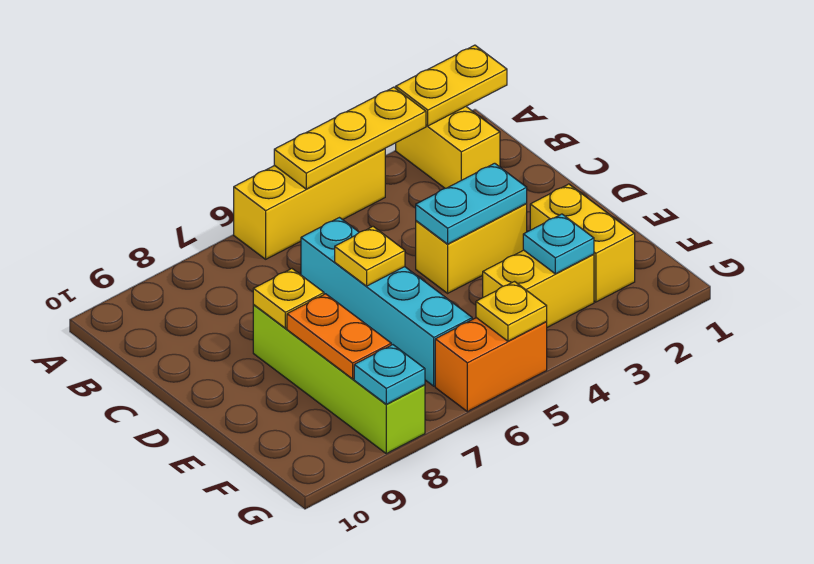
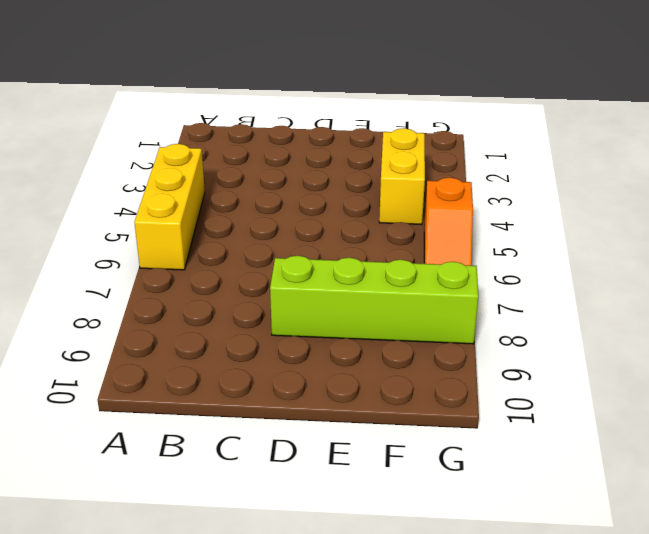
orange 1x2 slope [424,178,473,266] -> orange 1x2 brick [435,318,547,412]
none -> yellow 1x2 brick [396,107,500,188]
none -> cyan 1x4 brick [301,218,472,386]
none -> yellow 1x2 brick [416,204,527,293]

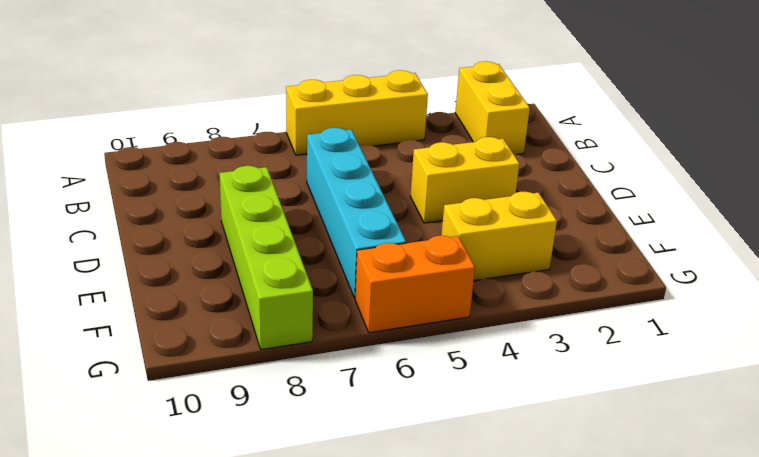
none -> yellow 1x2 brick [530,184,635,302]
none -> yellow 1x2 plate [396,45,507,126]
none -> yellow 1x3 plate [274,87,426,189]

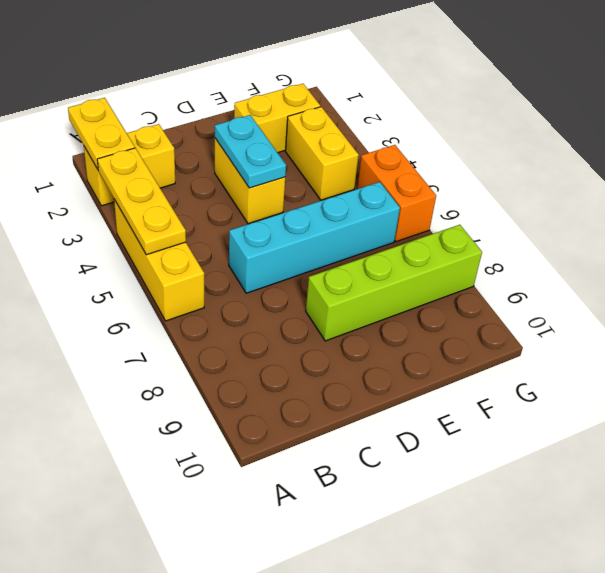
none -> yellow 1x1 plate [335,227,405,286]
none -> yellow 1x1 plate [253,269,324,328]
none -> orange 1x2 plate [287,294,391,379]

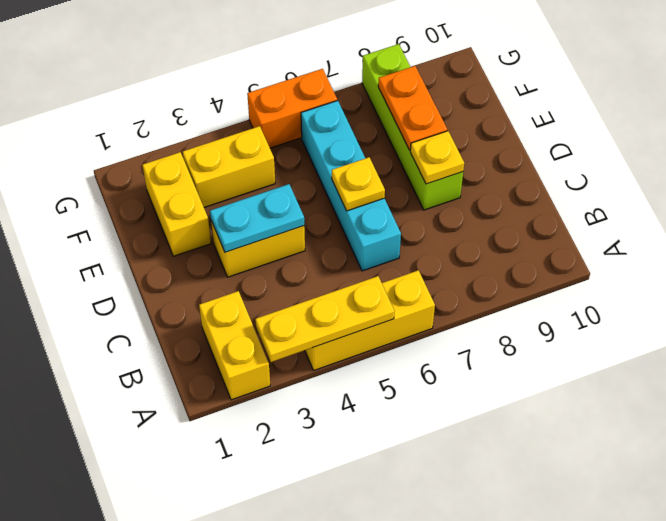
none -> yellow 1x2 plate [396,45,507,126]
none -> cyan 1x1 plate [523,214,594,274]
none -> yellow 1x1 plate [476,282,547,341]

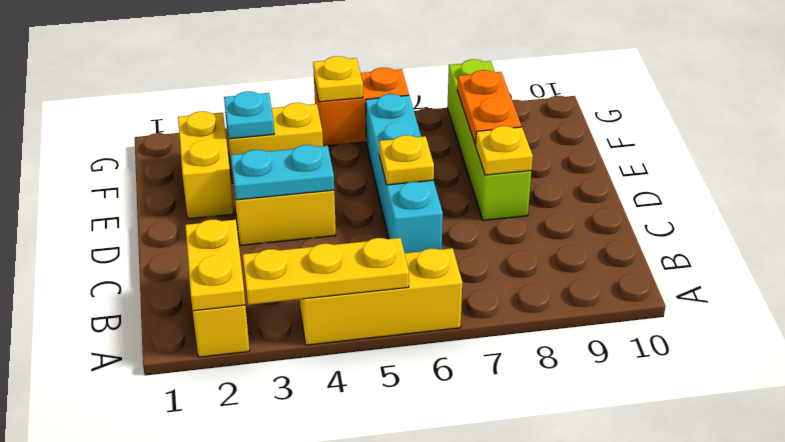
yellow 1x2 plate [185,220,245,311] -> yellow 1x2 plate turned to [396,45,507,126]
none -> cyan 1x1 plate [354,345,425,404]

